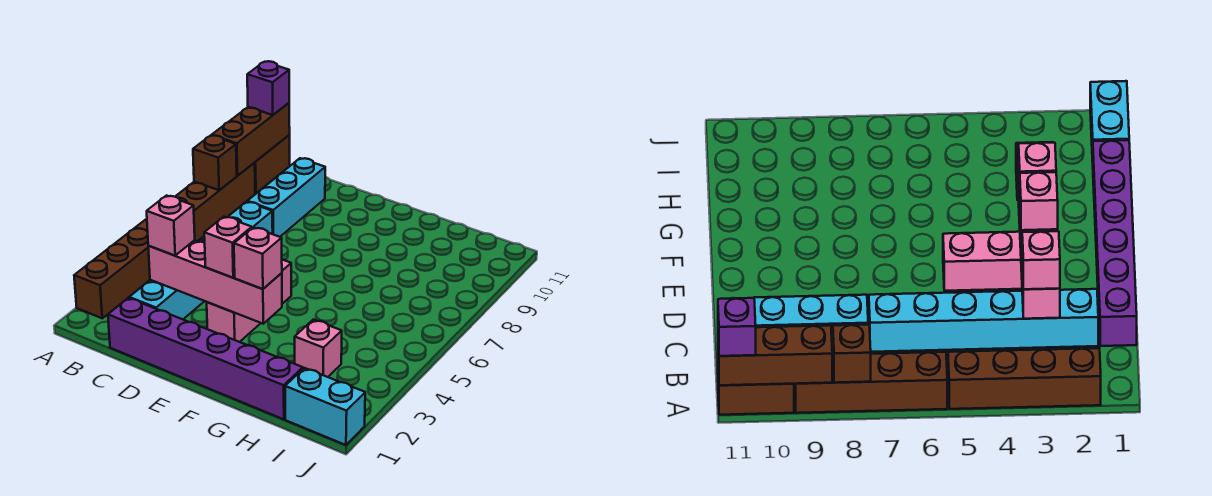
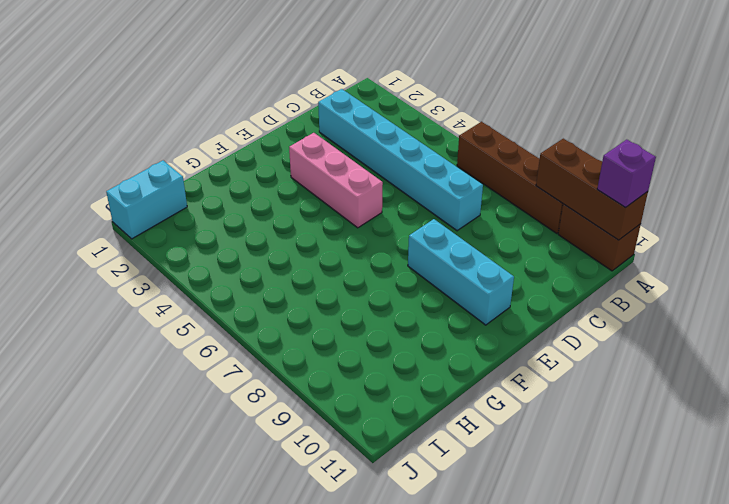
cyan 1x3 brick [408,219,514,325] -> cyan 1x3 brick moved to [247,158,325,237]
none -> brown 1x4 brick [74,219,150,318]
none -> purple 1x6 brick [108,298,303,419]
none -> pink 1x1 brick [295,320,342,377]

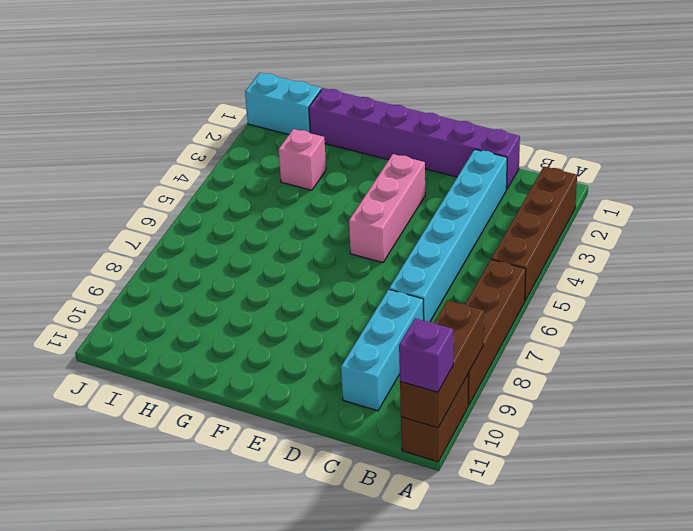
none -> brown 1x1 brick [193,135,237,190]
none -> pink 1x4 brick [148,240,282,324]
none -> pink 1x1 brick [147,196,195,256]

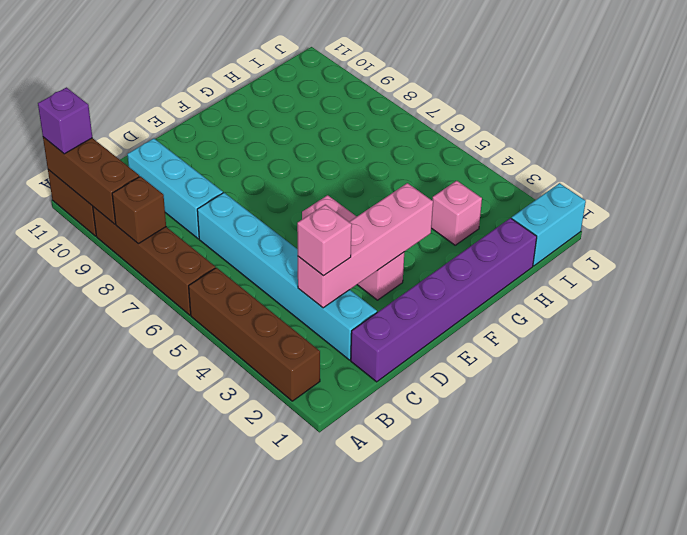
none -> pink 1x1 brick [204,217,252,278]
none -> pink 1x1 brick [234,227,282,289]

